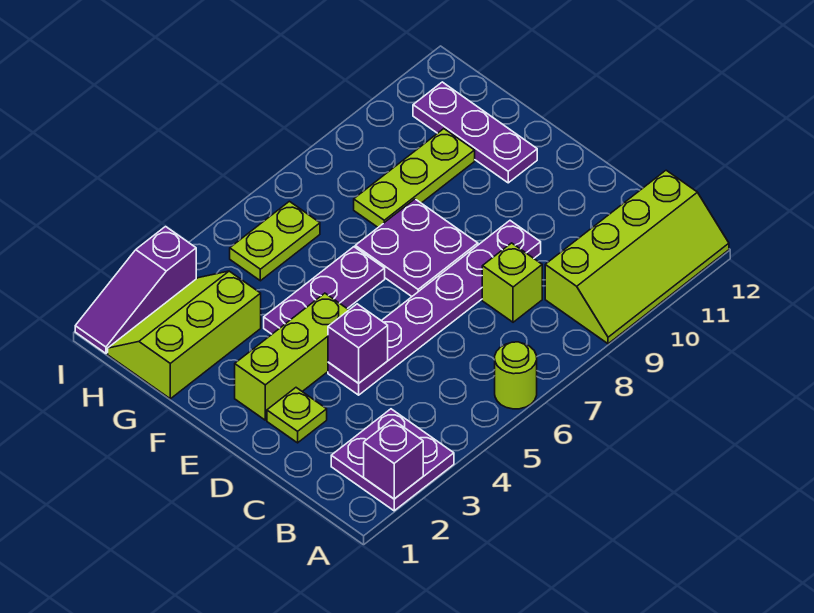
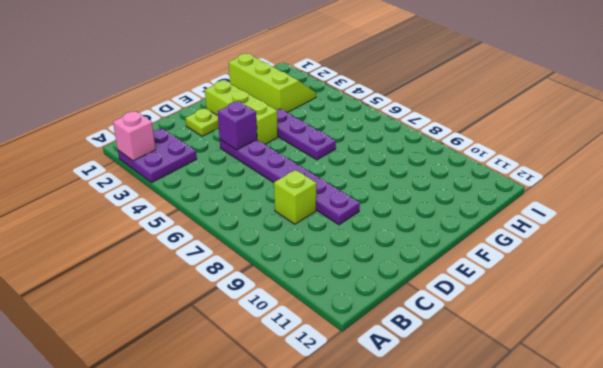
pink 1x1 brick [113,111,156,161] -> purple 1x1 brick [364,420,423,499]
none -> lime 1x1 round brick [495,342,537,409]
none -> lime 2x4 slope [545,170,729,344]
none -> purple 2x2 plate [355,199,478,296]

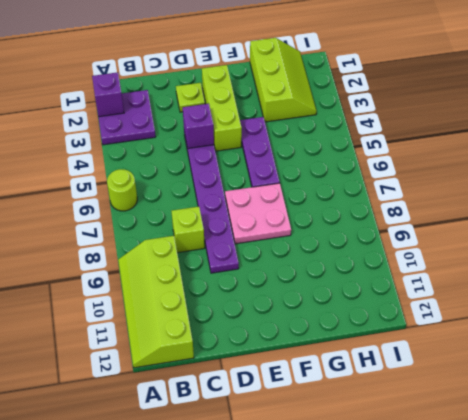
pink 2x2 plate [225,183,291,244] -> purple 2x2 plate [355,199,478,296]
none -> purple 1x3 plate [413,82,537,183]
none -> lime 1x3 plate [354,129,475,227]
none -> lime 1x2 plate [230,201,320,281]

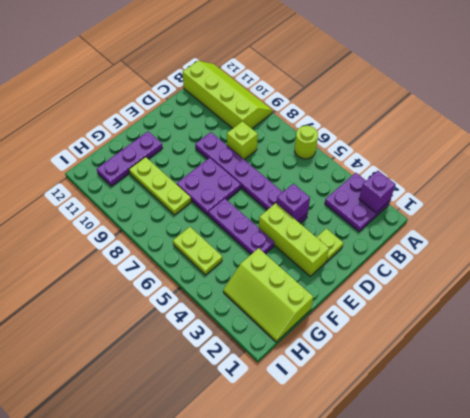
none -> purple 1x3 slope [75,227,196,353]

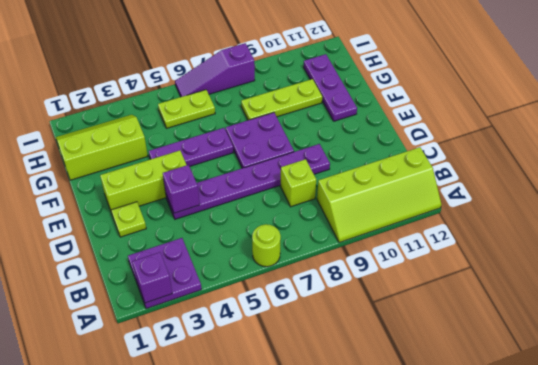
purple 1x3 slope [175,43,255,97] -> purple 1x3 slope moved to [75,227,196,353]

